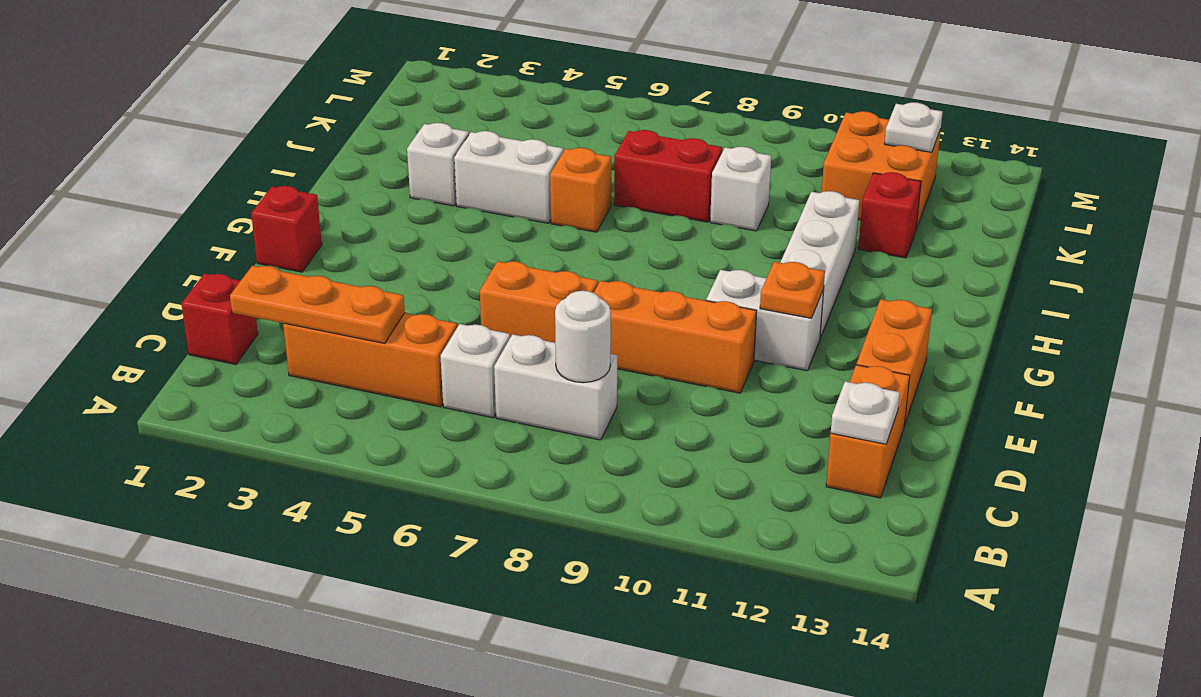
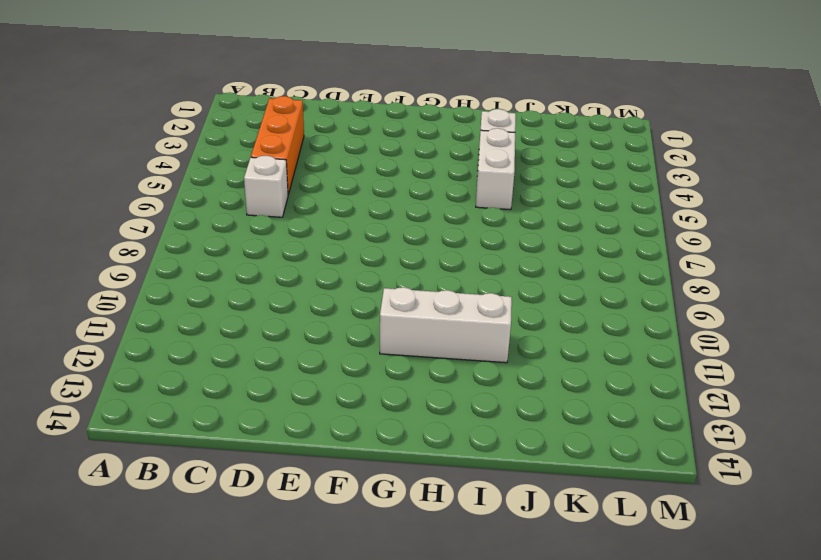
none -> red 1x1 brick [181,274,258,364]
none -> white 1x2 brick [494,334,617,440]
none -> orange 1x2 brick [826,365,910,498]

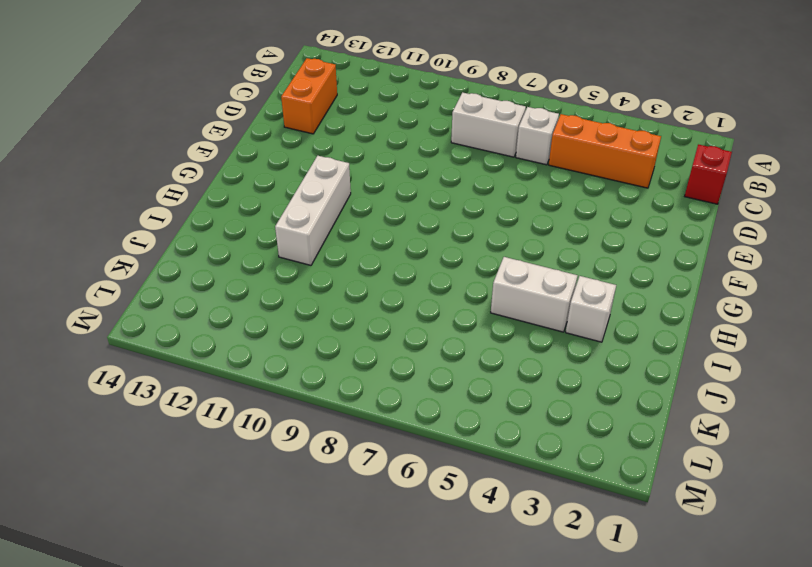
none -> orange 1x2 brick [480,261,598,343]
none -> orange 1x3 brick [594,281,757,393]
none -> orange 1x2 brick [856,299,932,426]

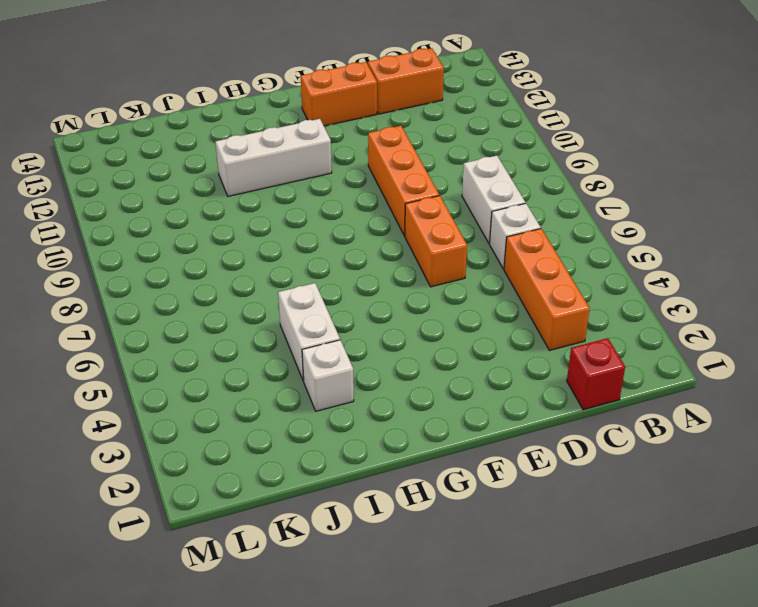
none -> red 1x1 brick [251,186,322,272]
none -> white 1x2 brick [706,270,824,371]
none -> orange 1x1 brick [550,148,611,232]

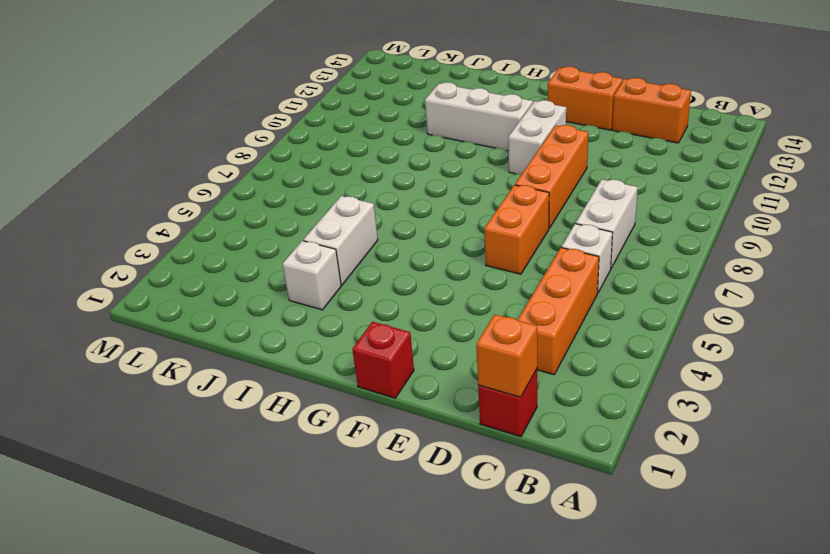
orange 1x1 brick [476,315,537,397] -> orange 1x1 brick moved to [550,148,611,232]
none -> red 1x2 brick [614,130,722,222]
none -> white 1x1 brick [710,147,771,231]
none -> red 1x1 brick [858,172,921,258]

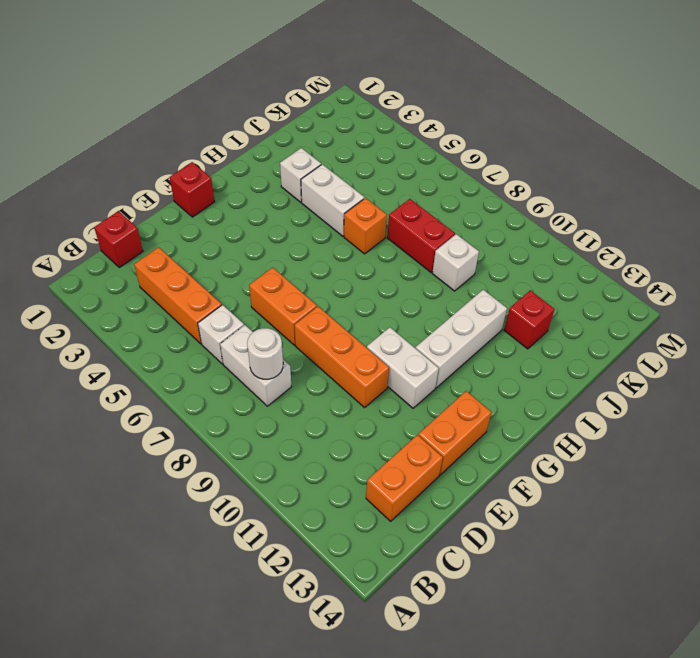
none -> orange 2x2 brick [822,111,941,229]
none -> orange 1x3 plate [230,266,405,343]
none -> white 1x1 plate [831,381,900,444]

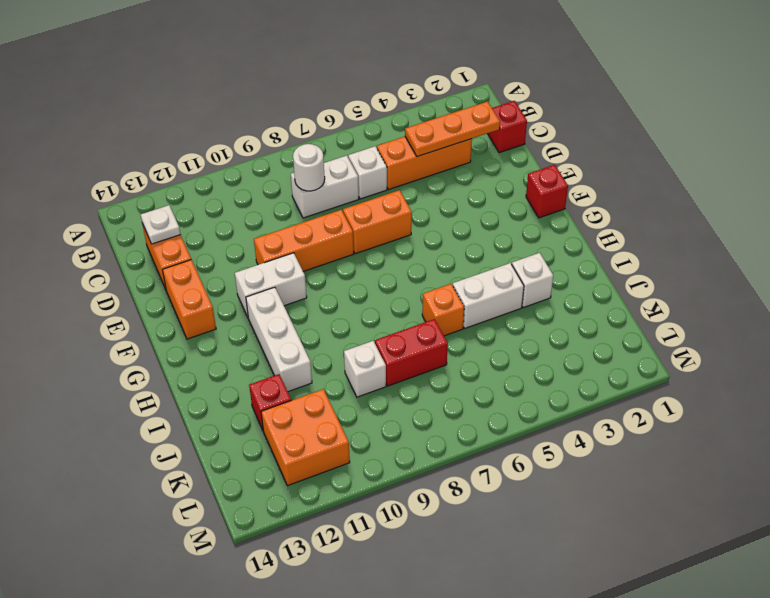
none -> orange 1x1 plate [760,262,825,318]
none -> white 1x1 plate [885,102,943,152]

